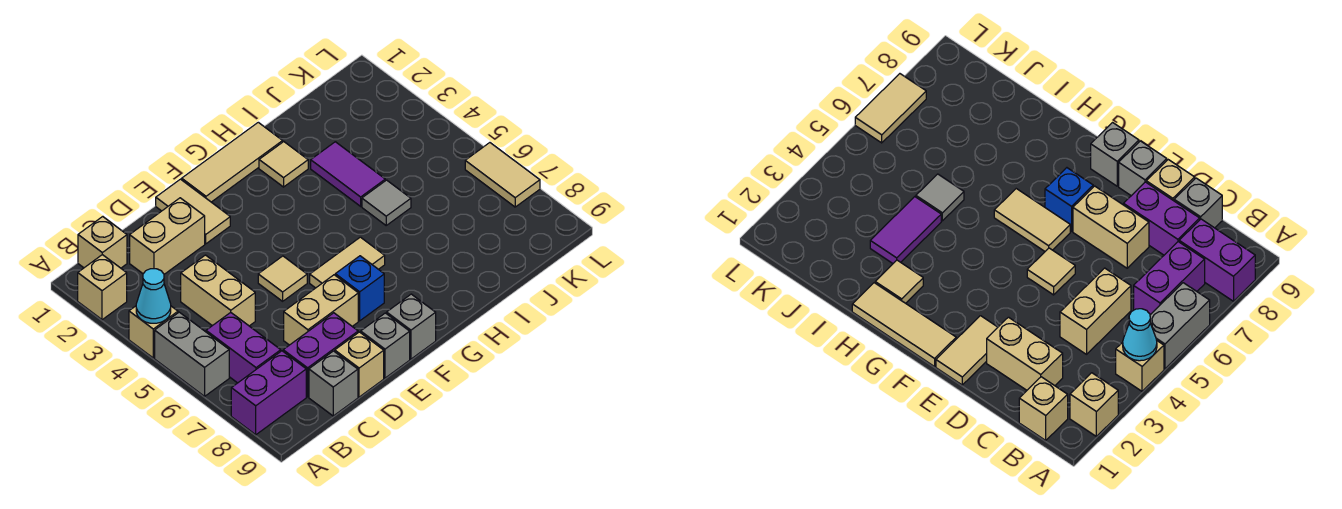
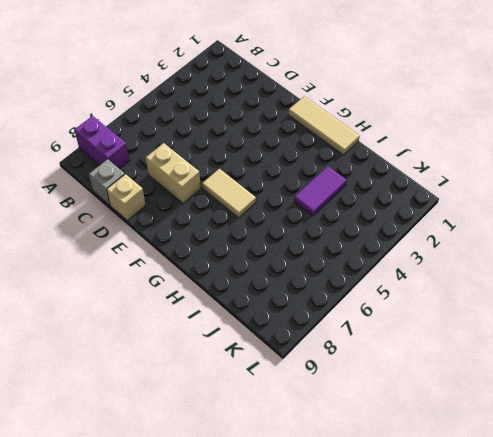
none -> tan 1x1 brick [78,255,127,320]
none -> tan 1x1 brick [129,306,178,358]
none -> grey 1x2 brick [155,312,229,396]

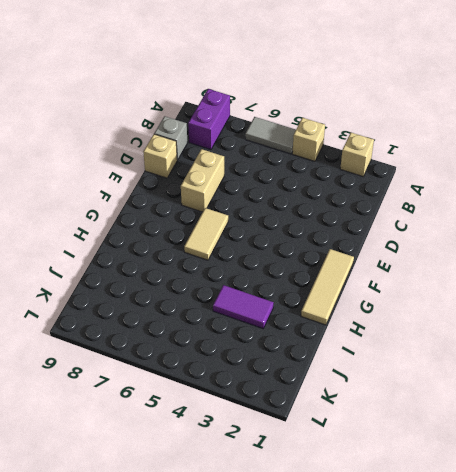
grey 1x2 tile [245,117,296,154] -> grey 1x2 brick [155,312,229,396]
none -> tan 1x1 brick [78,217,127,268]
none -> purple 1x2 brick [206,312,281,383]
none -> tan 1x2 brick [130,198,205,274]

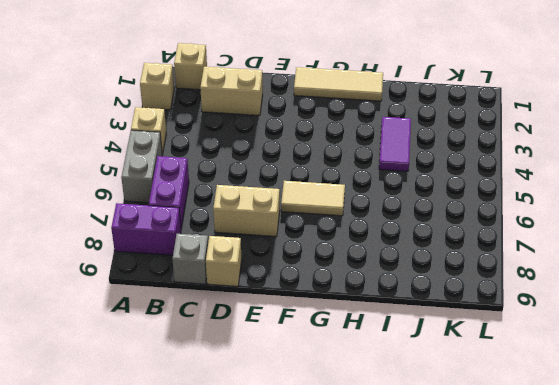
none -> tan 1x2 brick [181,255,255,326]
none -> purple 1x2 brick [283,313,358,397]
none -> tan 1x2 tile [156,179,230,244]

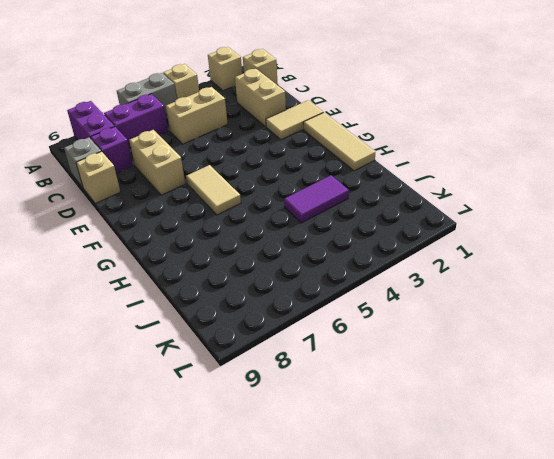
purple 1x1 brick [91,127,133,173] -> purple 1x2 brick [283,313,358,397]
none -> tan 1x1 tile [258,256,307,301]
none -> grey 1x1 brick [361,313,410,378]
none -> blue 1x1 brick [335,256,384,321]

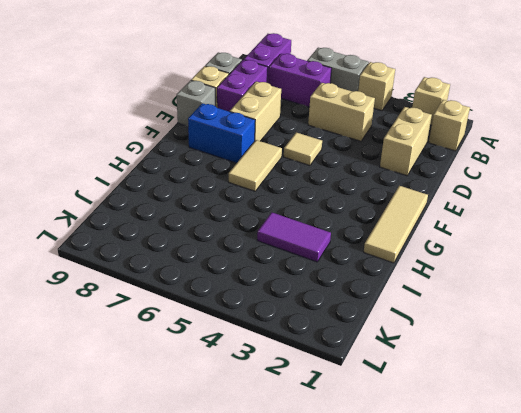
blue 1x2 brick [188,103,255,163] -> blue 1x1 brick [335,256,384,321]
none -> tan 1x2 tile [156,179,230,244]
none -> grey 1x1 brick [387,294,436,359]
none -> tan 1x1 tile [259,142,308,187]

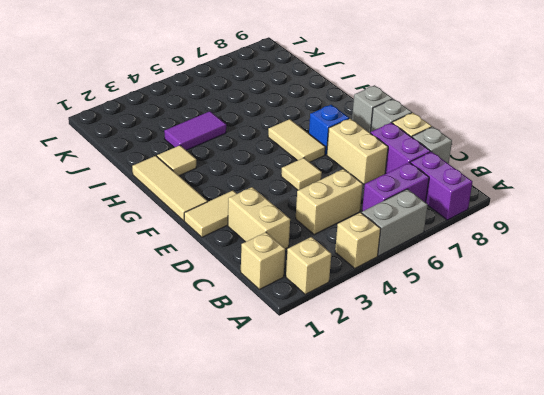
none -> grey 1x1 tile [362,180,411,225]
none -> tan 1x2 tile [465,143,540,207]
none -> cyan 1x1 cone [136,269,171,323]

